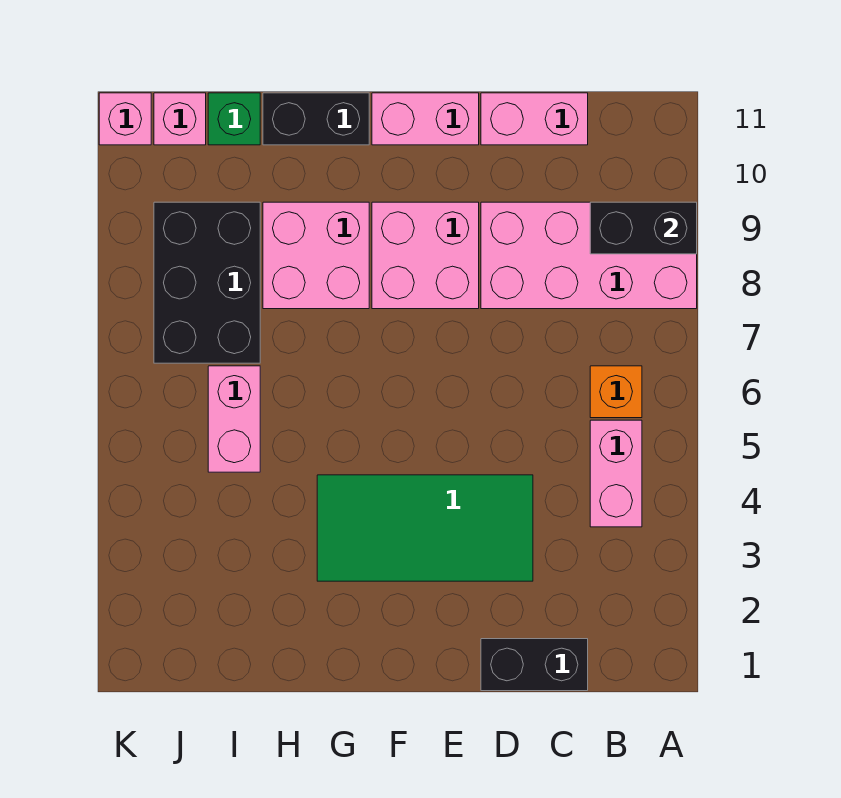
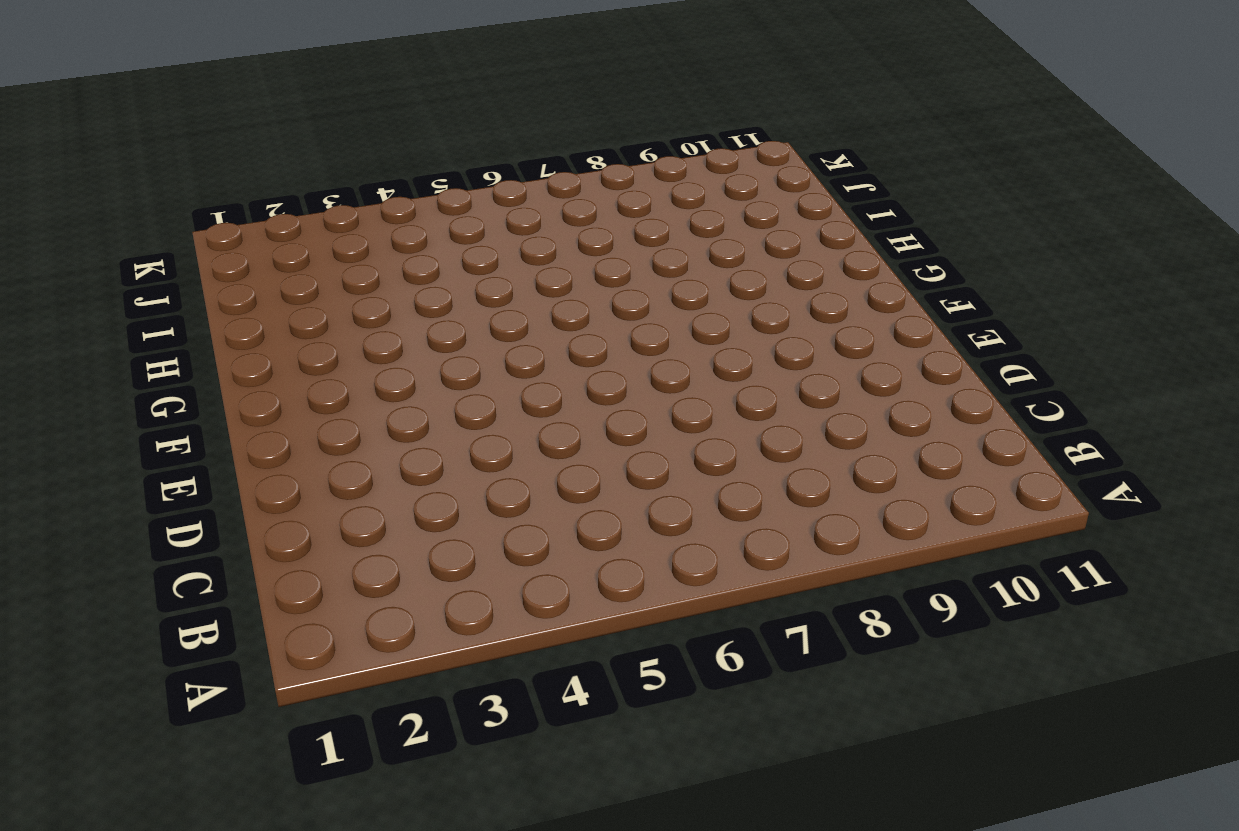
none -> pink 2x4 brick [481,202,697,309]
none -> pink 1x2 brick [590,420,642,527]
none -> orange 1x1 brick [590,366,642,418]

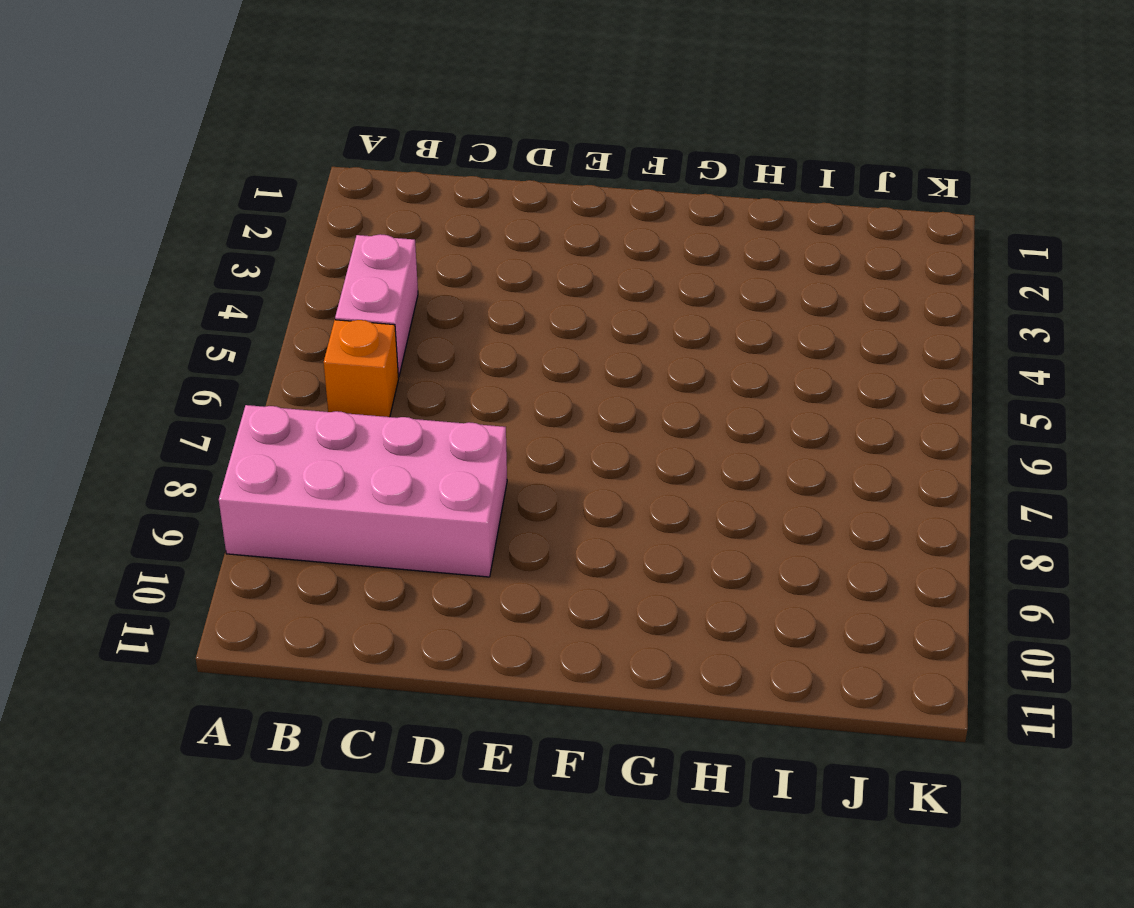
none -> black 1x2 brick [481,639,588,691]
none -> pink 1x2 brick [481,93,588,145]
none -> green 2x4 tile [317,475,533,581]

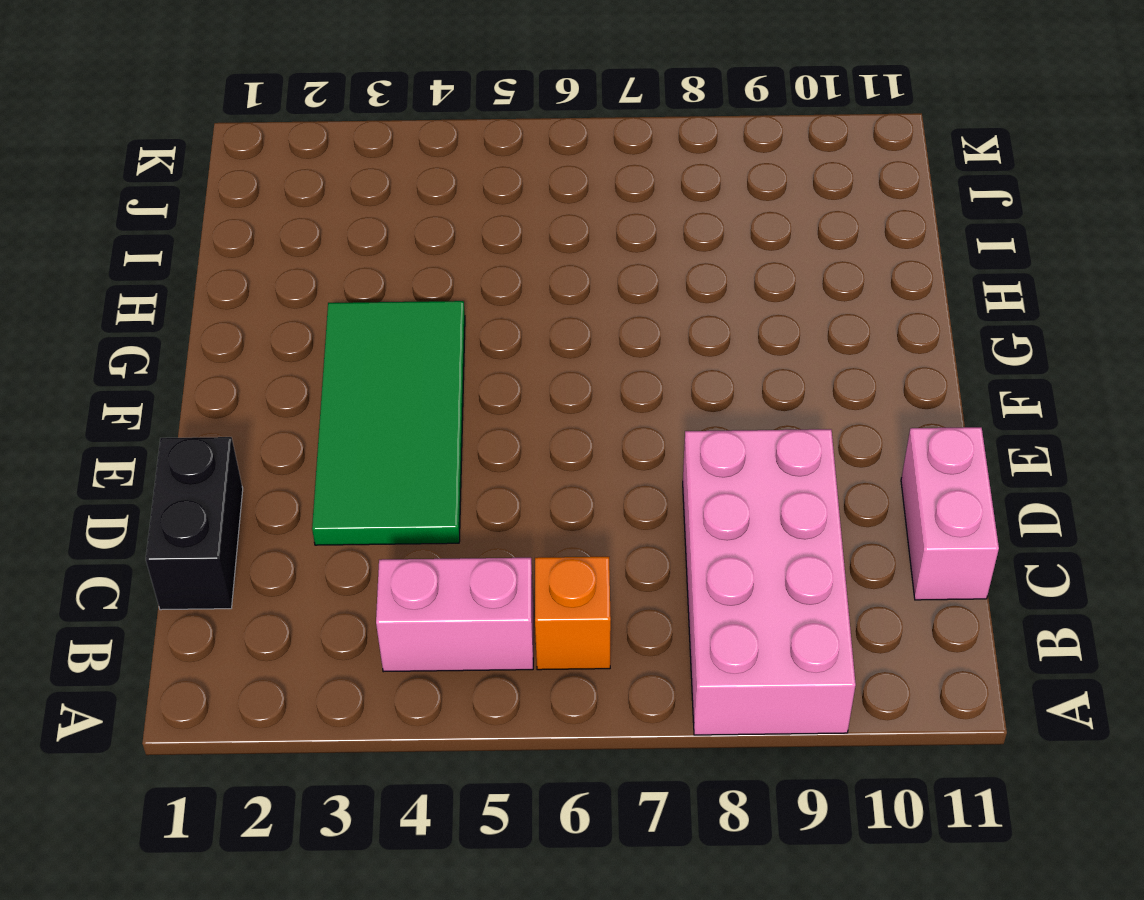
none -> pink 2x2 brick [372,202,479,309]
none -> pink 1x2 brick [372,93,479,145]
none -> pink 2x2 brick [263,202,369,309]

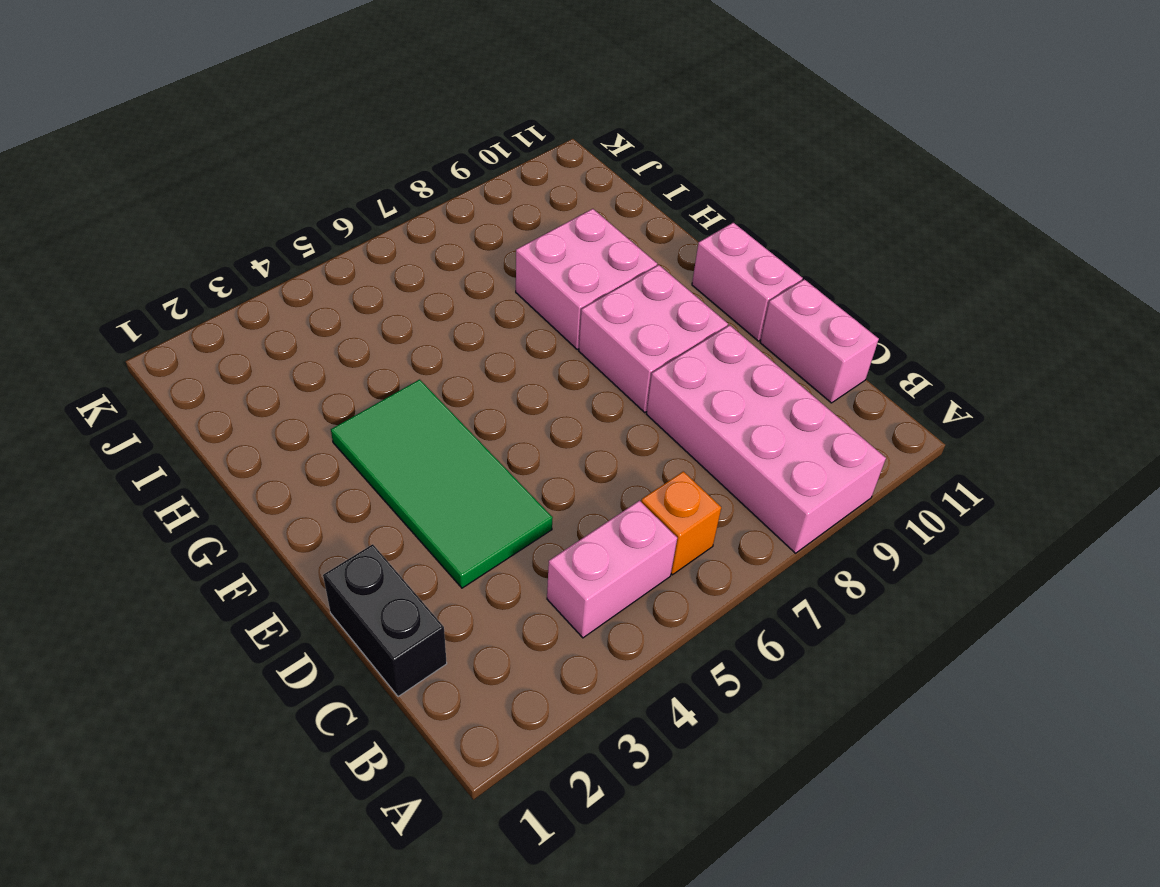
none -> black 1x2 brick [263,93,369,145]
none -> pink 1x2 brick [208,366,260,472]
none -> black 2x3 brick [154,202,260,363]

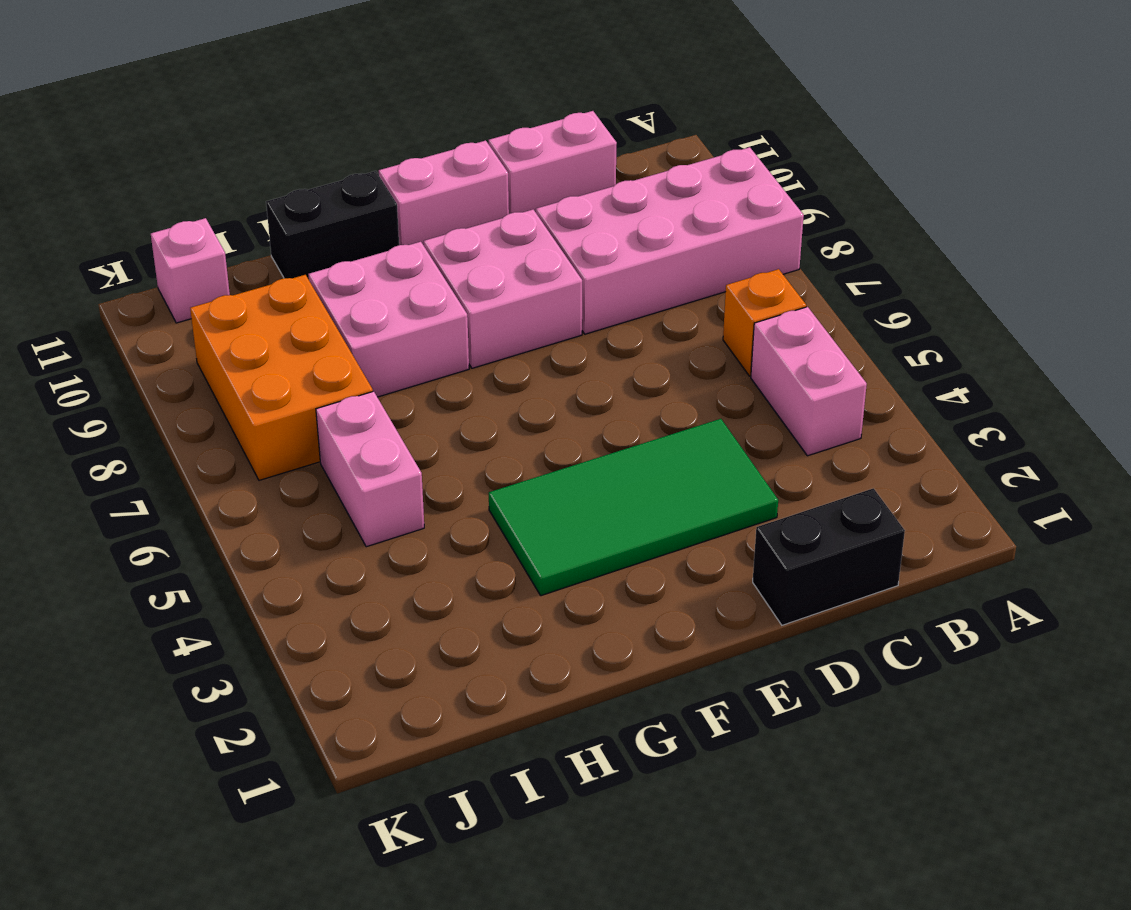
orange 2x3 brick [190,275,373,480] -> black 2x3 brick [154,202,260,363]
none -> green 1x1 brick [208,93,260,145]
none -> pink 1x1 brick [99,93,151,145]
none -> black 1x2 brick [590,202,697,254]

